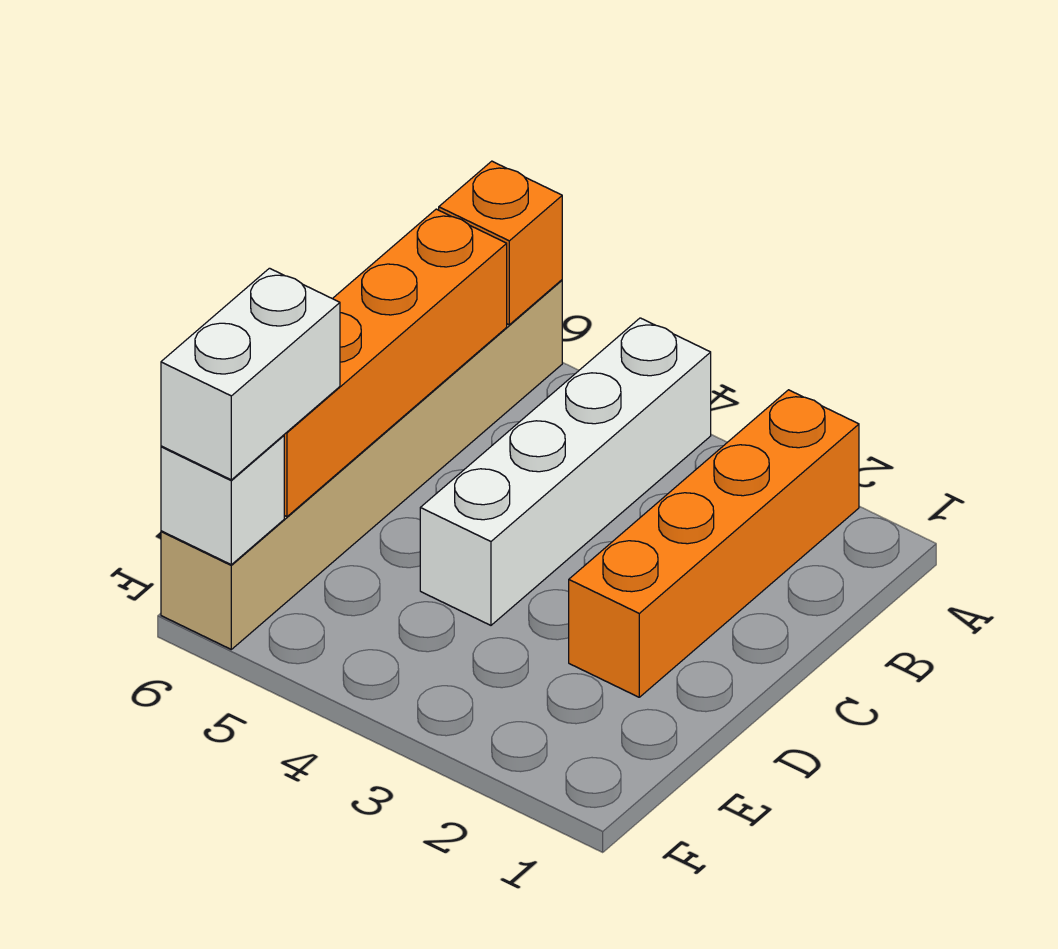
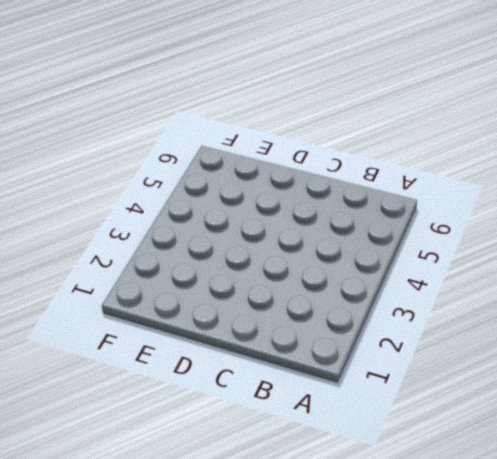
none -> orange 1x4 brick [569,390,859,697]
none -> white 1x4 brick [420,318,711,625]

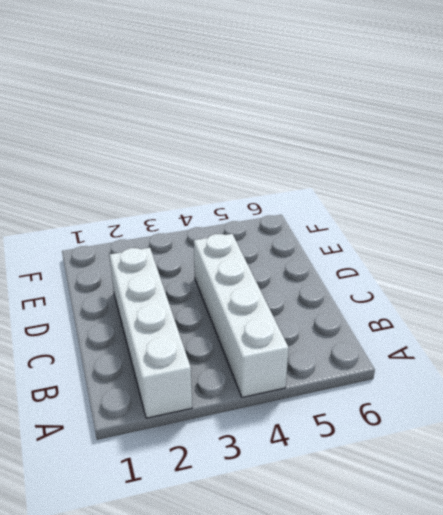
white 1x4 brick [110,248,192,418] -> orange 1x4 brick [569,390,859,697]
none -> tan 1x6 brick [161,280,562,649]
none -> orange 1x1 brick [439,161,562,325]

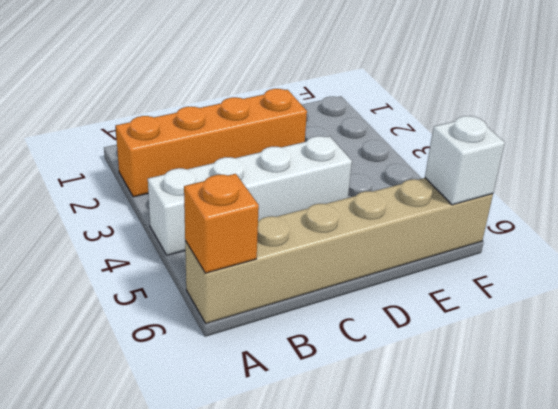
none -> orange 1x4 brick [284,209,507,517]
none -> white 1x2 brick [161,268,340,480]

